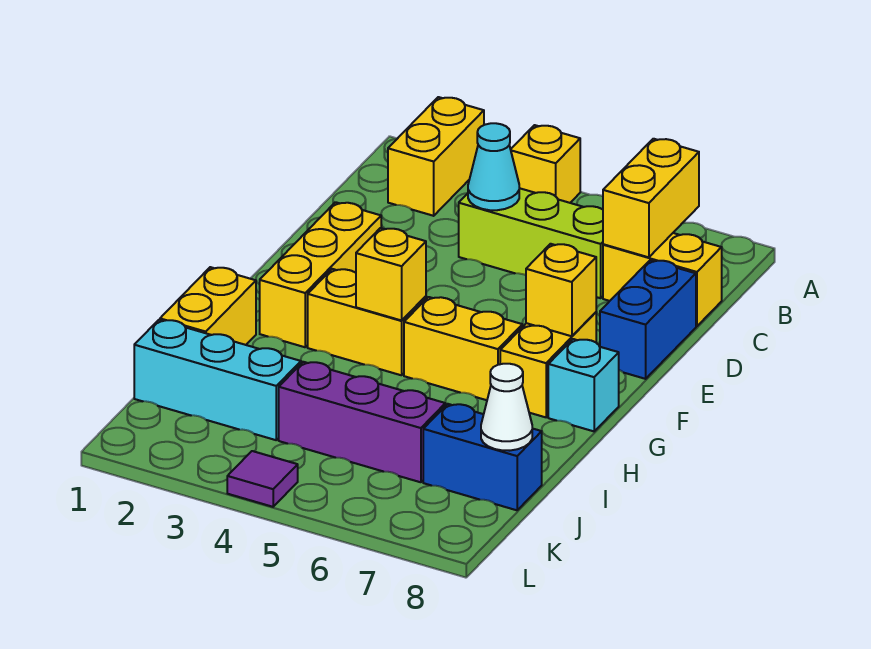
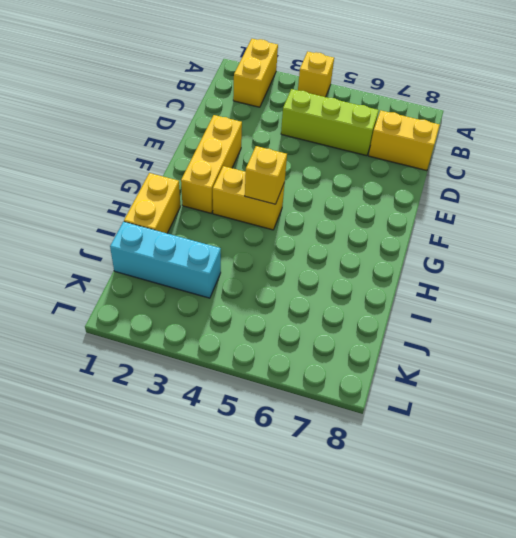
none -> blue 1x2 brick [600,260,696,379]
none -> yellow 1x2 brick [500,312,596,417]
none -> yellow 1x2 brick [404,297,522,400]

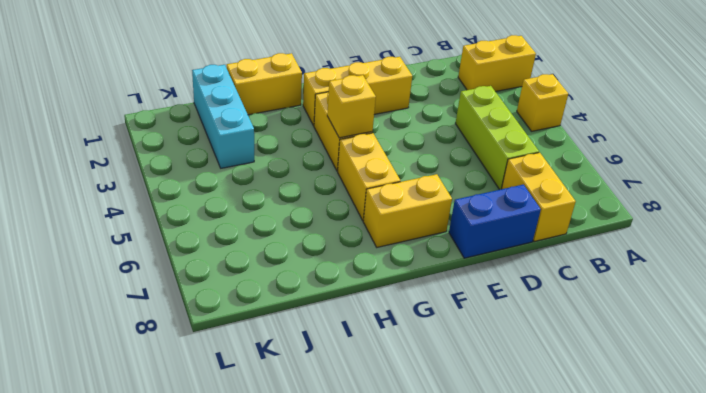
none -> cyan 1x1 brick [548,339,619,431]
none -> purple 1x3 brick [279,362,445,482]
none -> blue 1x2 brick [423,404,542,510]

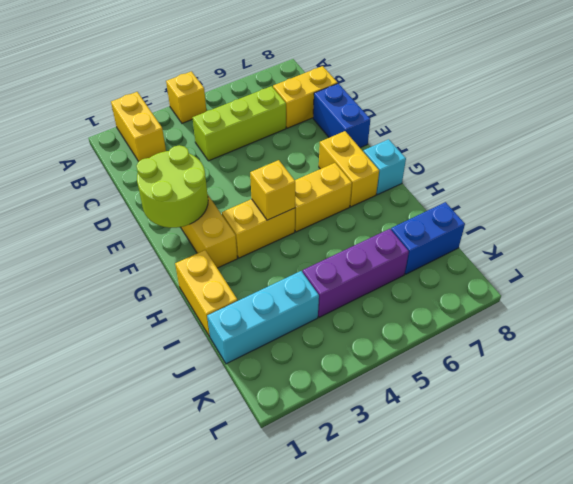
lime 2x2 round brick [137,145,208,228] -> none
none -> purple 1x1 tile [227,451,298,507]
none -> yellow 1x2 brick [603,139,699,257]
none -> cyan 1x1 cone [468,123,519,210]

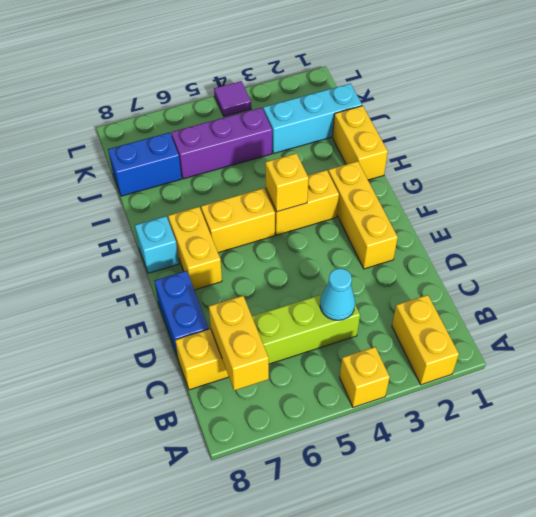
none -> yellow 1x1 brick [526,244,596,336]
none -> white 1x1 cone [481,364,532,451]

